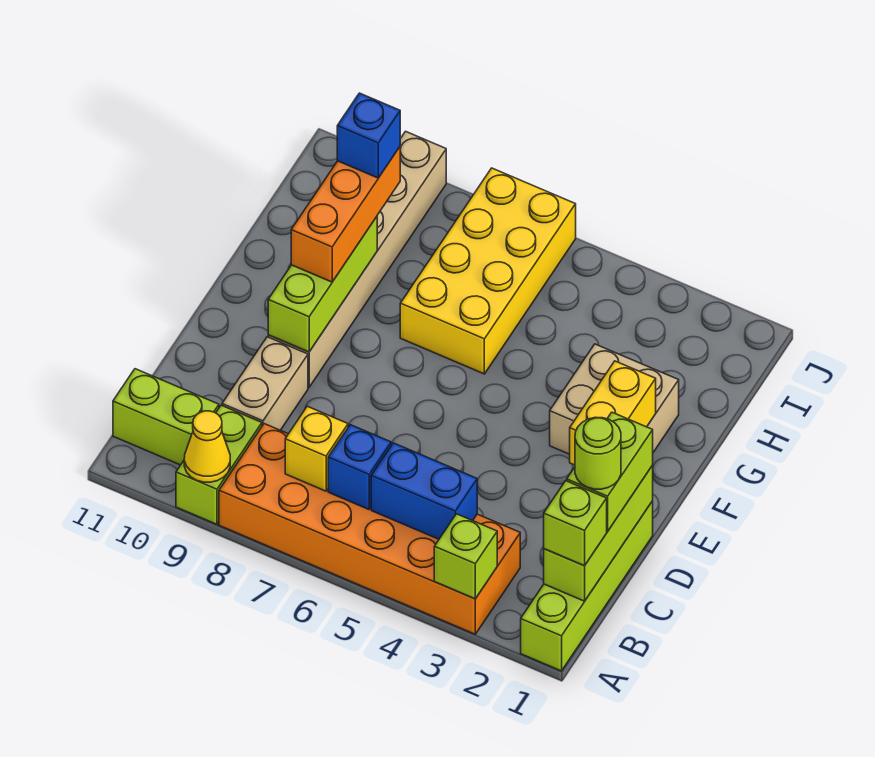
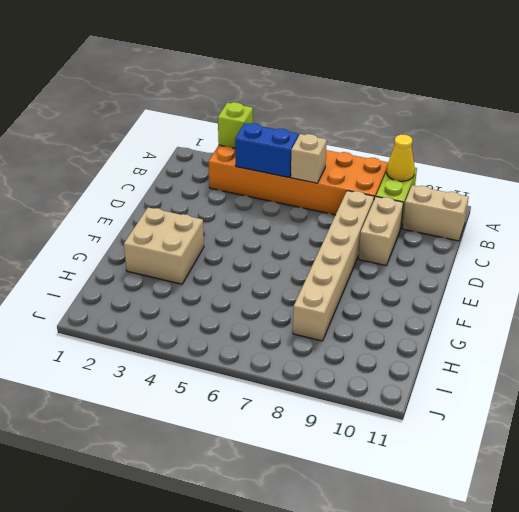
tan 1x1 brick [291,134,327,183] -> blue 1x1 brick [328,425,391,509]
tan 1x2 brick [402,185,469,241] -> lime 1x2 brick [113,369,219,465]
tan 1x6 brick [293,191,374,341] -> tan 1x6 brick moved to [268,131,446,387]
none -> lime 1x4 brick [521,501,653,671]
none -> yellow 2x4 brick [400,168,576,374]
none -> lime 1x3 brick [544,465,653,601]

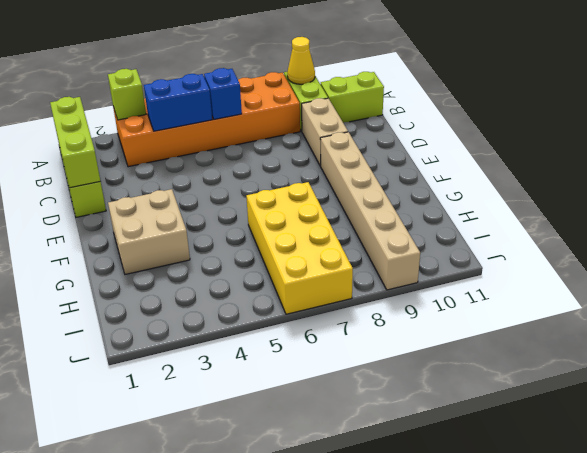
none -> yellow 1x1 brick [285,406,348,491]
none -> yellow 1x2 brick [570,361,656,465]
none -> lime 1x3 brick [268,217,377,352]

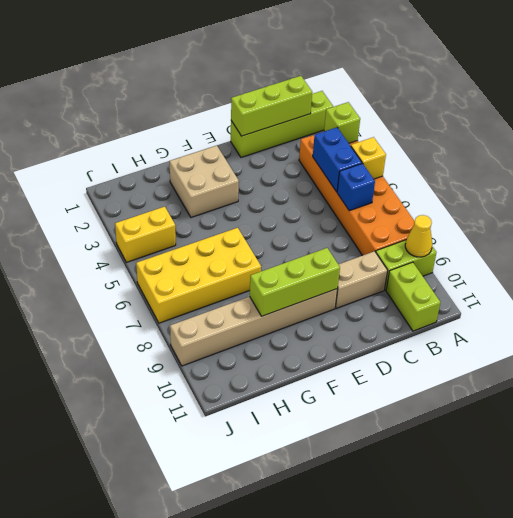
yellow 1x1 brick [351,137,386,179] -> yellow 1x1 brick moved to [285,406,348,491]
yellow 1x2 brick [115,207,176,262] -> yellow 1x2 brick moved to [570,361,656,465]
none -> lime 1x1 brick [544,481,607,566]
none -> lime 1x2 brick [567,412,653,531]
none -> orange 1x3 brick [291,147,400,282]

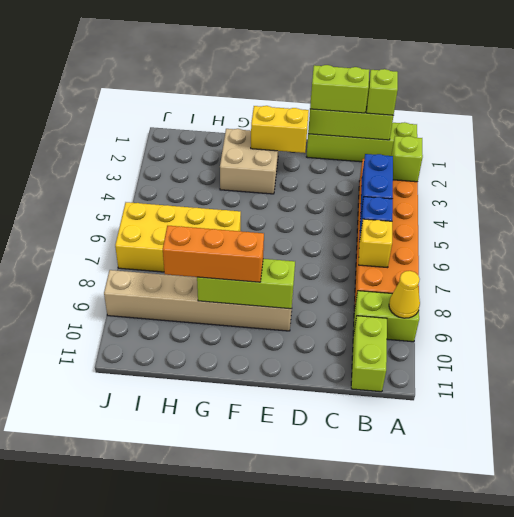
none -> tan 1x2 brick [222,337,308,430]
none -> lime 1x1 round brick [575,417,621,489]
none -> blue 1x1 brick [337,93,400,178]

